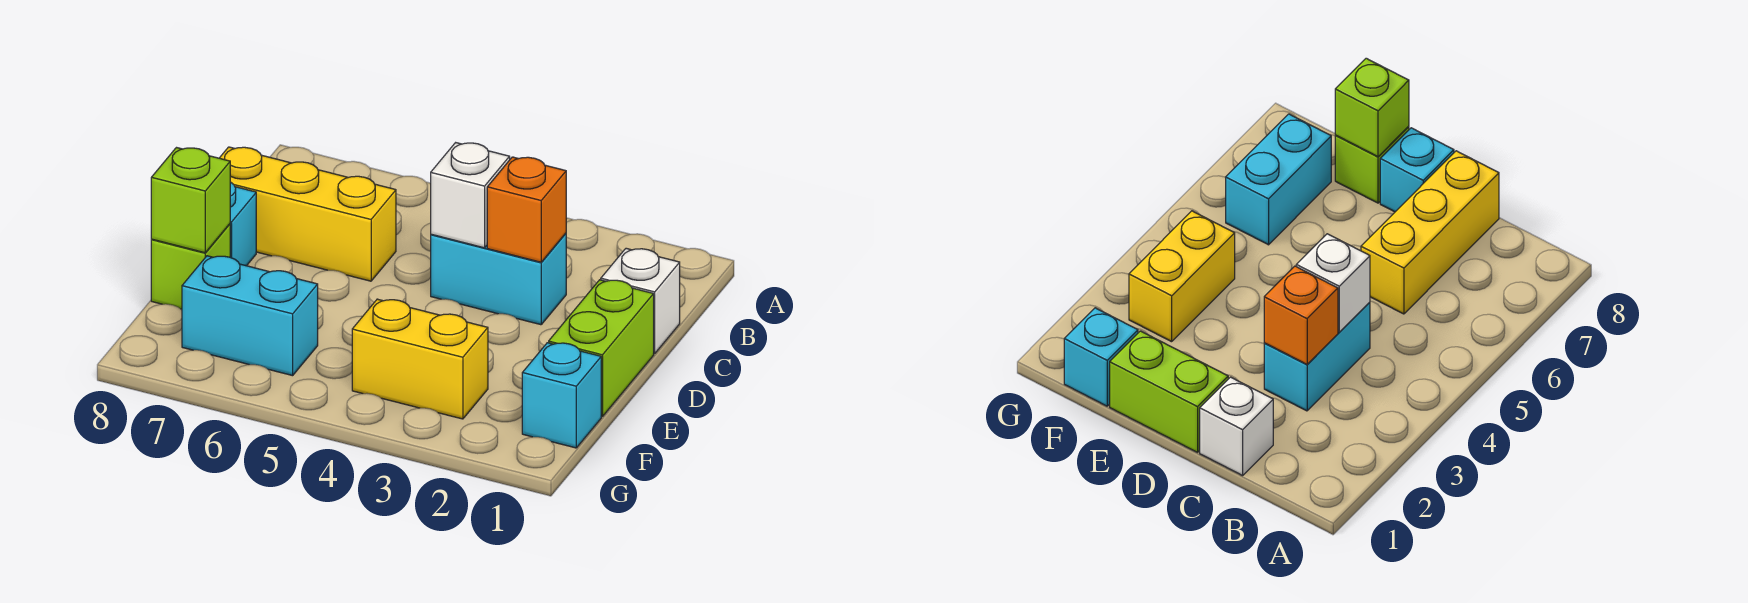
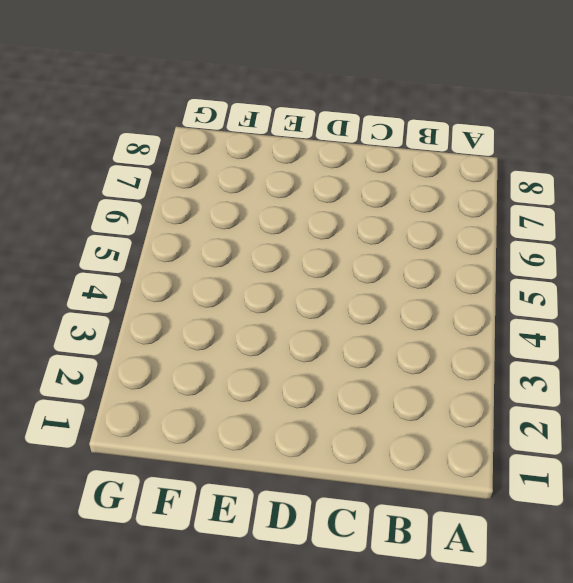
none -> white 1x1 brick [601,248,680,354]
none -> cyan 1x2 brick [431,233,566,325]
none -> yellow 1x3 brick [220,147,396,281]

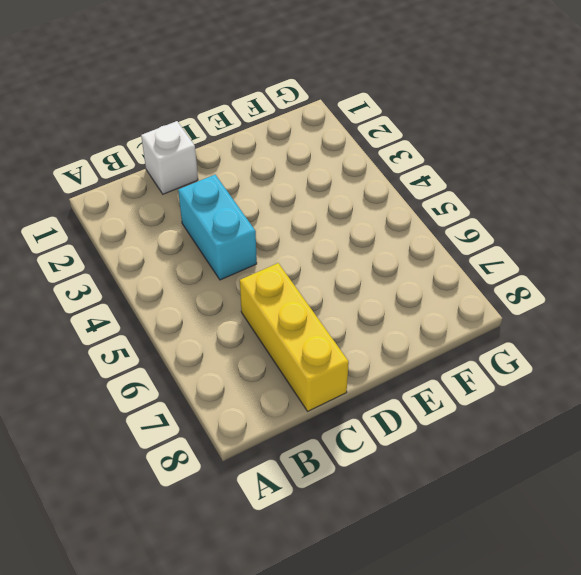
none -> lime 1x2 brick [549,280,654,417]
none -> cyan 1x1 brick [230,182,256,266]
none -> lime 1x1 brick [151,224,230,309]

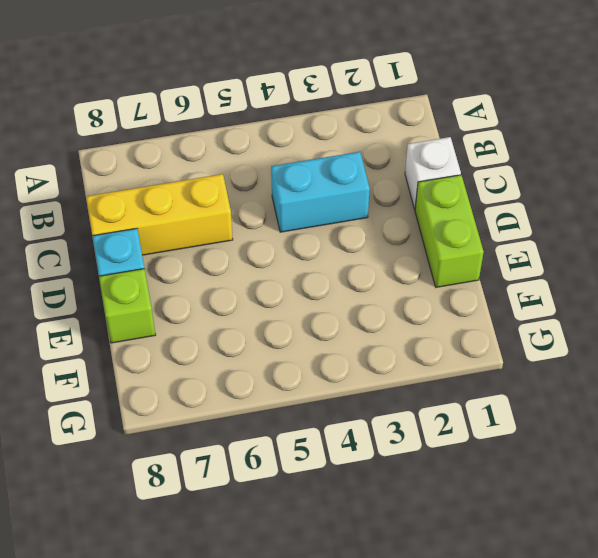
none -> cyan 1x1 brick [522,343,601,448]
none -> yellow 1x2 brick [352,299,488,419]
none -> cyan 1x2 brick [182,256,318,376]

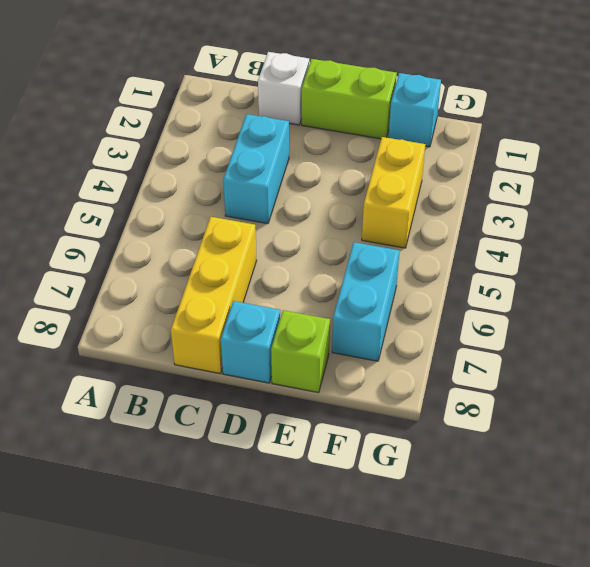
none -> orange 1x1 brick [487,157,566,262]
none -> white 1x1 brick [431,143,510,248]
none -> lime 1x1 brick [151,148,230,253]

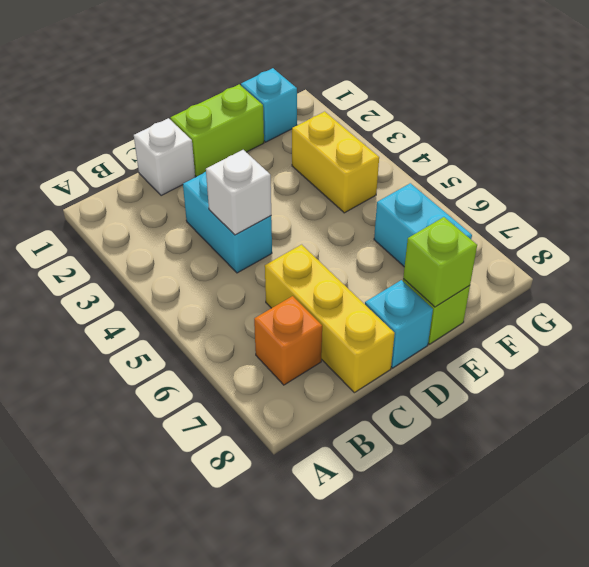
orange 1x1 brick [254,296,322,385] -> orange 1x1 brick moved to [487,157,566,262]

